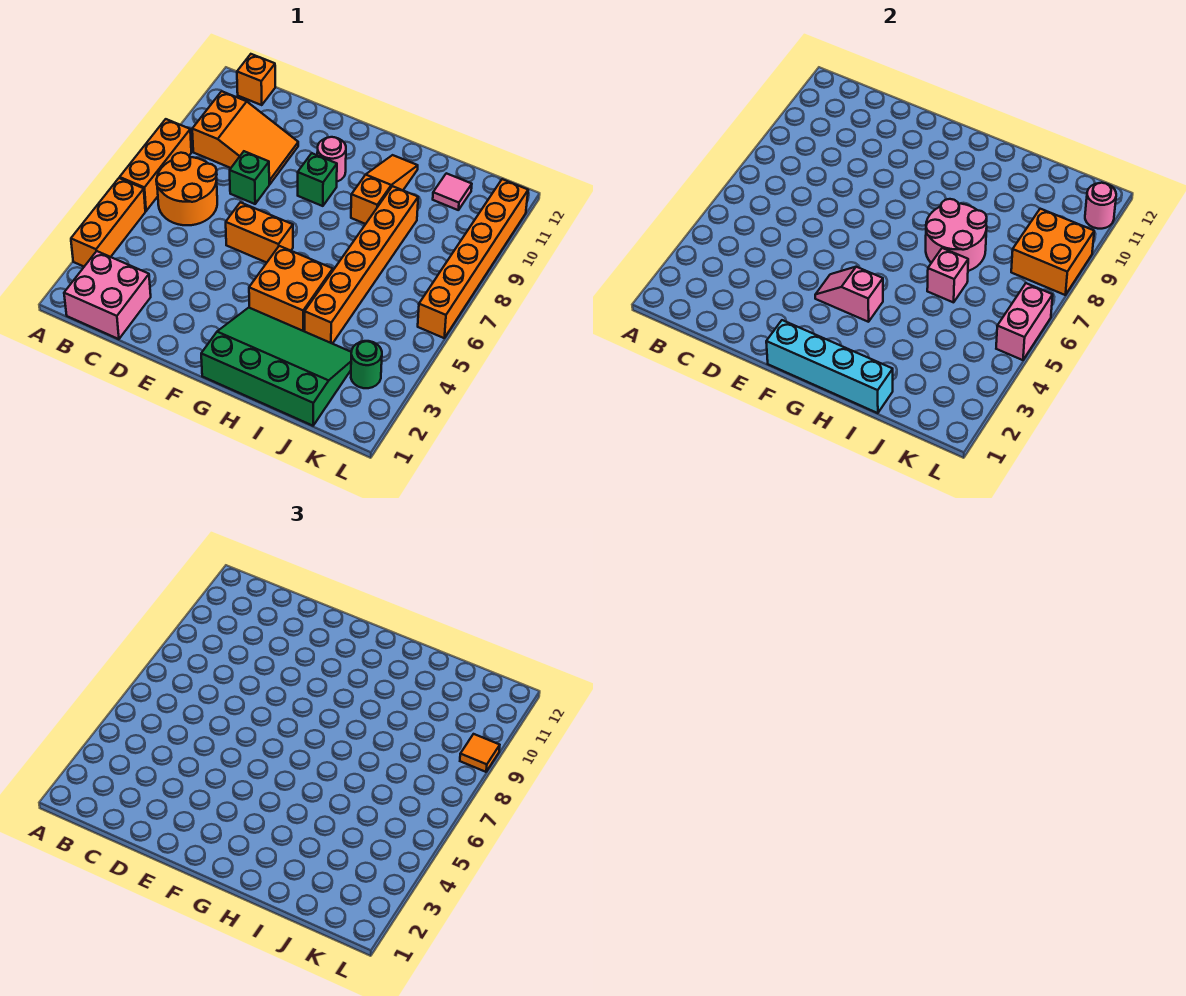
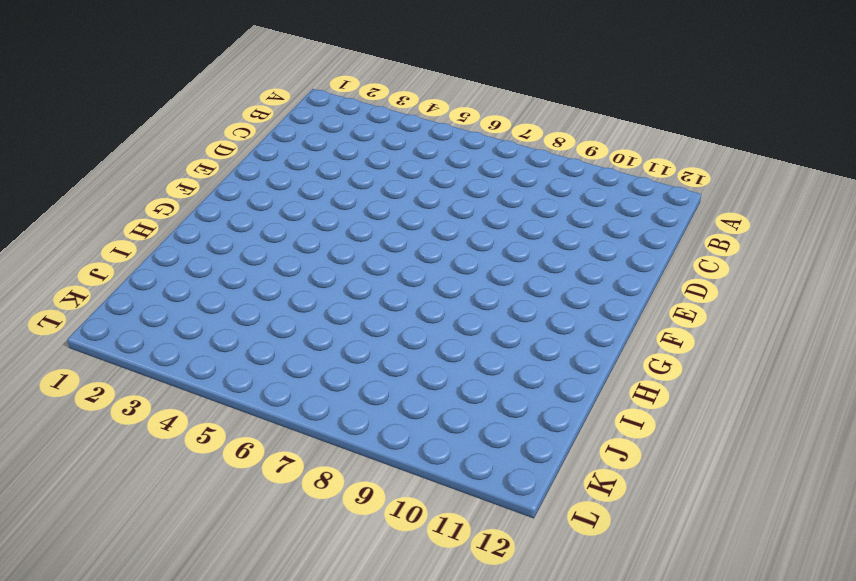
none -> orange 1x3 brick [71,178,145,266]
none -> orange 1x3 brick [120,119,191,211]
none -> pink 2x2 brick [64,251,151,339]

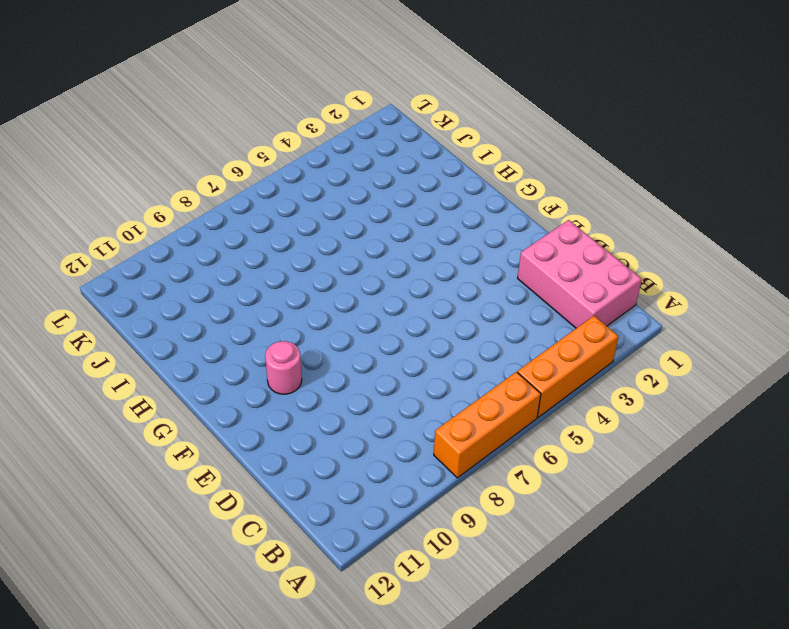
pink 2x3 brick [518,220,642,328] -> pink 2x2 brick [64,251,151,339]
none -> orange 2x2 round brick [156,153,217,225]
none -> orange 2x3 slope [192,91,298,184]
none -> orange 1x1 brick [237,54,275,105]

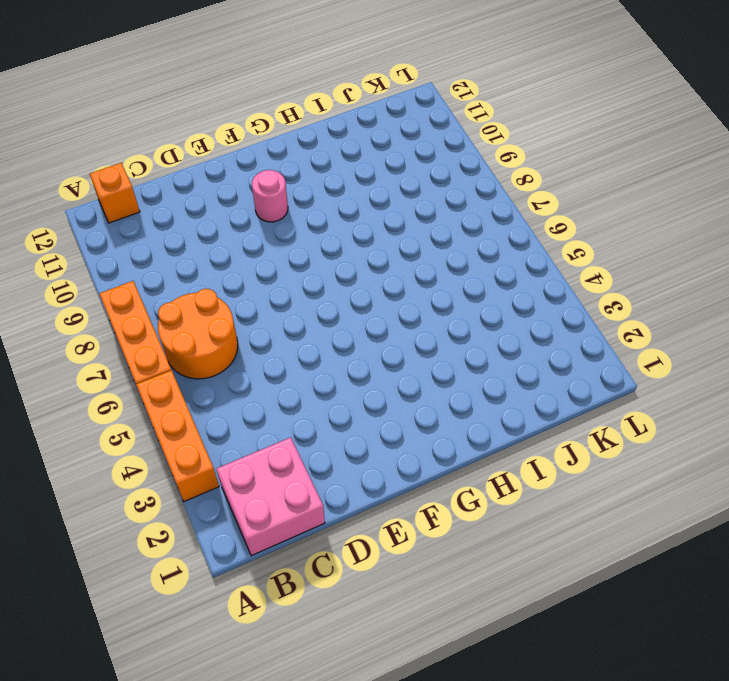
none -> orange 2x3 slope [192,91,298,184]
none -> green 1x1 brick [230,151,269,204]
none -> orange 1x2 brick [226,202,293,263]

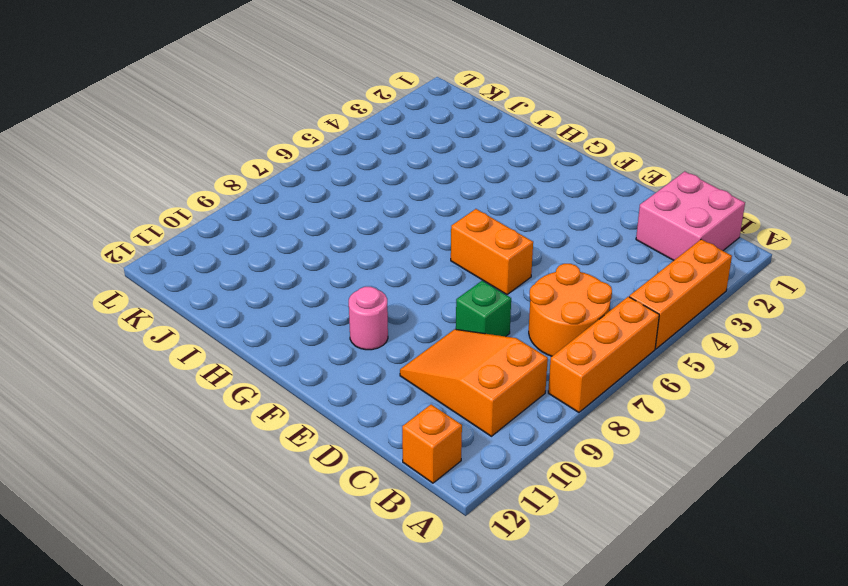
none -> green 1x1 brick [298,153,337,206]
none -> green 3x4 slope [201,308,351,426]
none -> orange 2x2 brick [249,246,333,331]

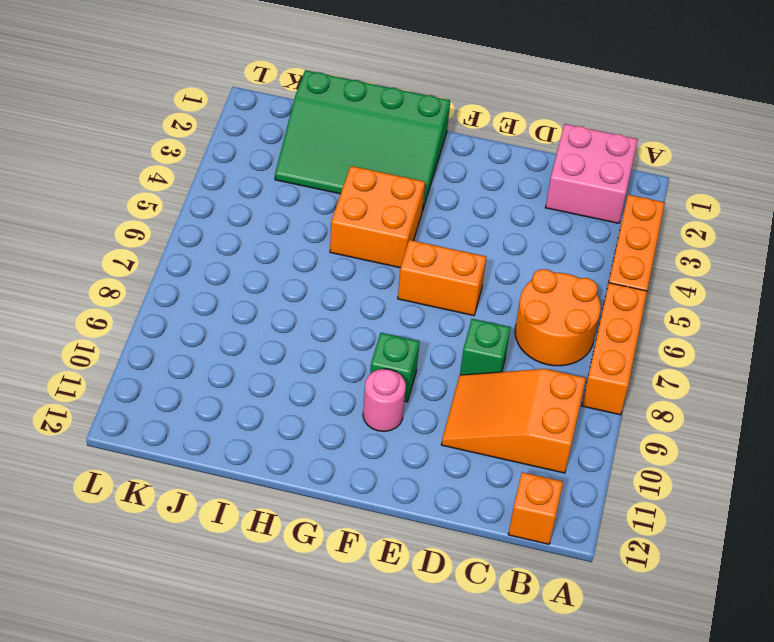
none -> orange 1x3 slope [351,155,418,224]
none -> orange 1x6 brick [305,186,418,344]
none -> pink 1x1 tile [433,173,472,210]

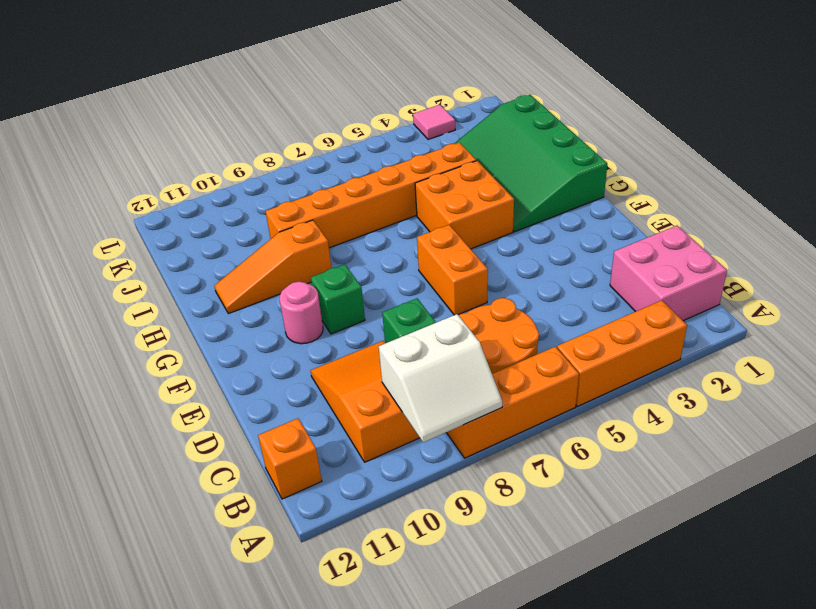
white 2x2 slope [379,314,502,443] -> none
pink 1x1 tile [413,105,455,140] -> pink 1x1 tile moved to [433,173,472,210]
none -> green 1x1 round brick [351,341,382,388]
none -> orange 1x6 brick [418,179,528,338]
none -> cyan 1x4 brick [766,320,893,413]

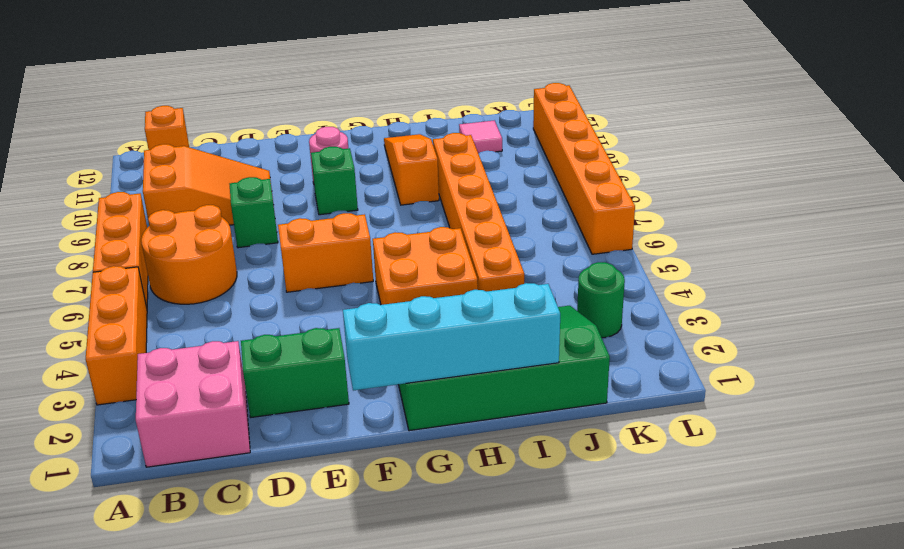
green 1x2 brick [241,328,349,418] -> none
none -> pink 1x2 slope [815,267,883,322]
none -> pink 2x2 round brick [926,199,987,271]
none -> pink 1x1 brick [927,248,968,302]

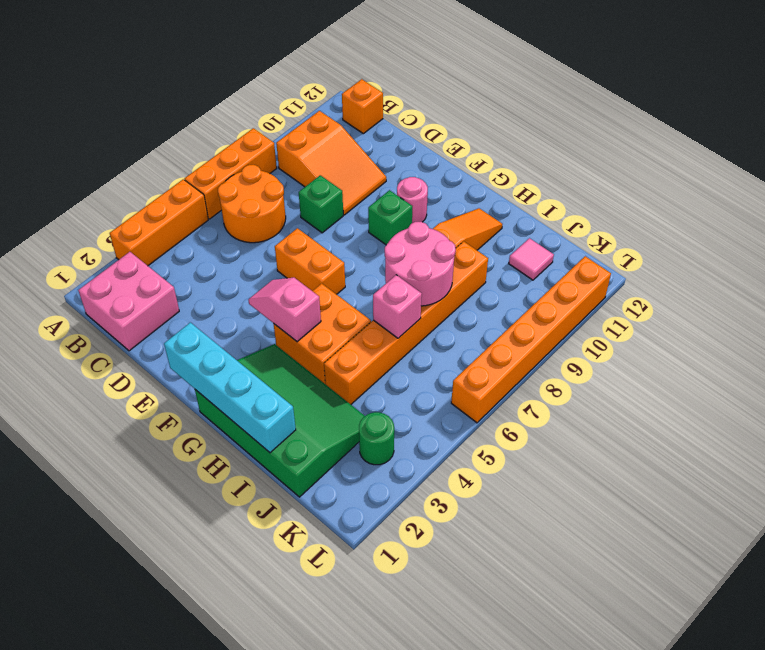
none -> orange 2x2 brick [1011,209,1094,295]
none -> pink 1x2 brick [996,283,1053,360]
none -> pink 1x1 round brick [1085,183,1116,229]

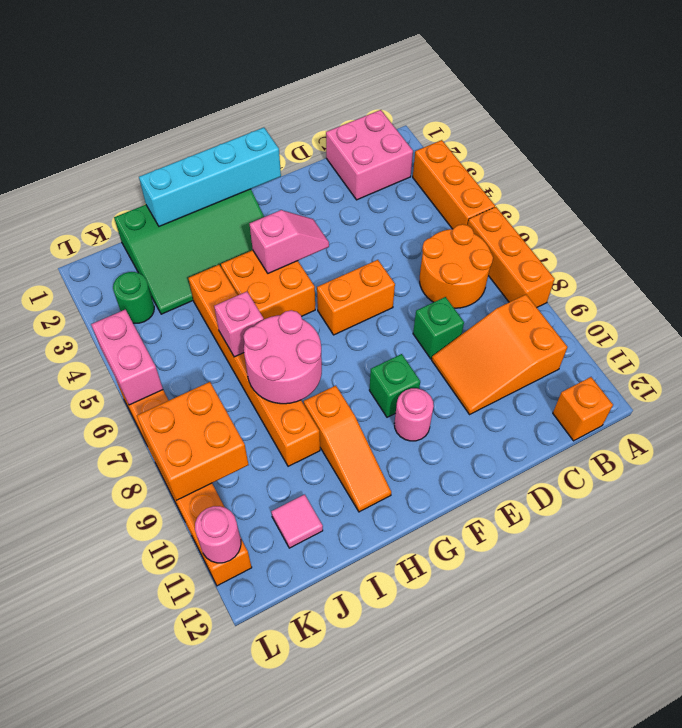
none -> orange 1x1 tile [460,734,500,772]

